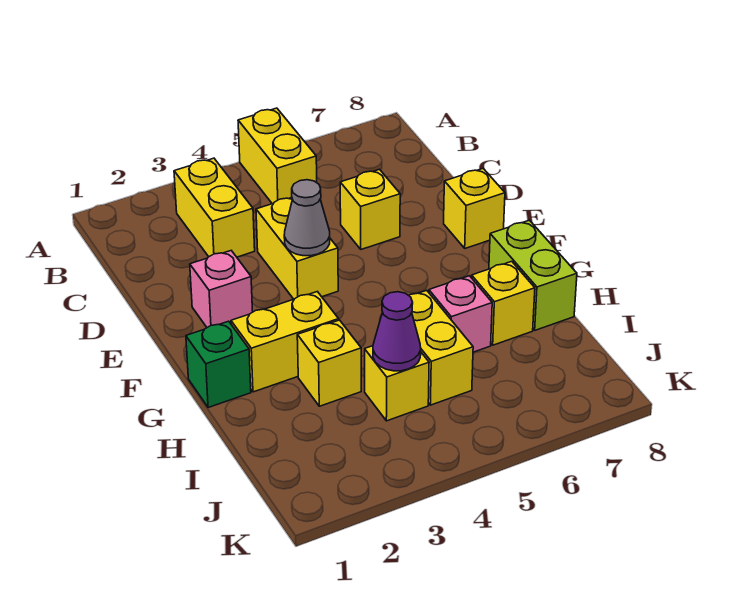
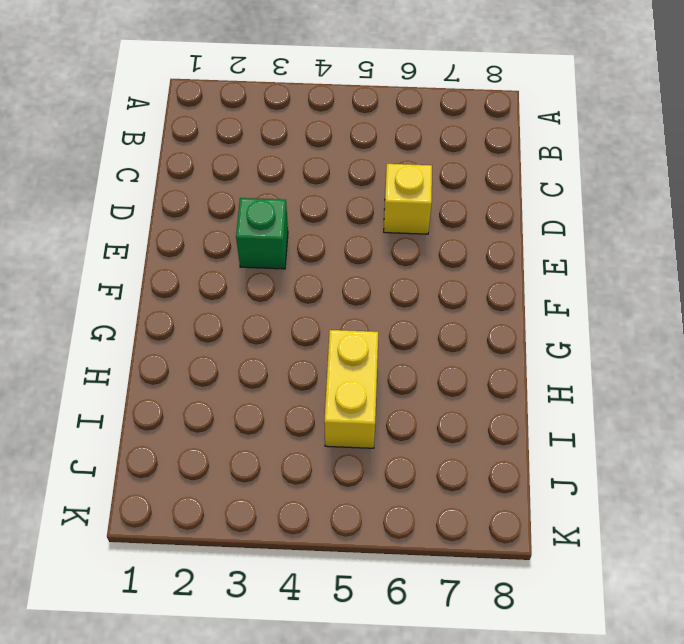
green 1x1 brick [236,198,288,269] -> green 1x1 brick moved to [186,321,251,408]
none -> yellow 1x2 brick [238,108,317,204]
none -> yellow 1x2 brick [174,158,255,257]
none -> yellow 1x2 brick [256,198,338,299]

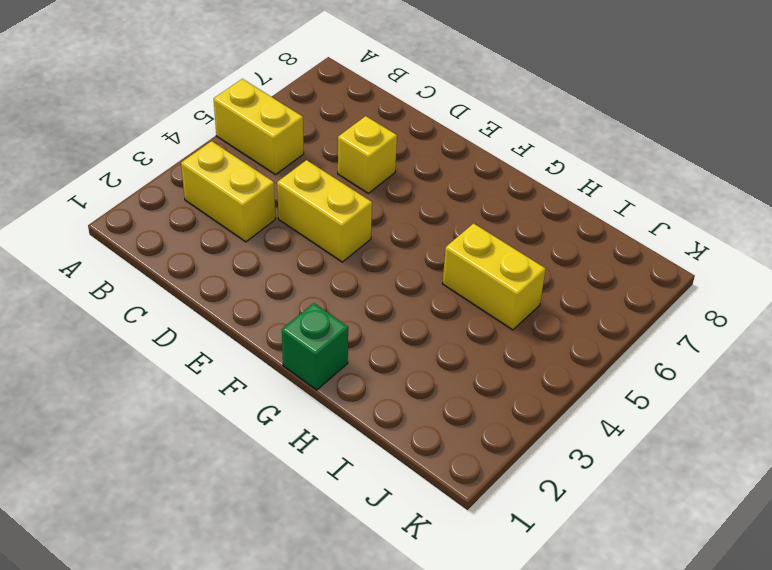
none -> pink 1x1 brick [190,251,253,327]
none -> yellow 1x1 brick [444,169,505,248]
none -> yellow 1x2 brick [231,292,339,392]

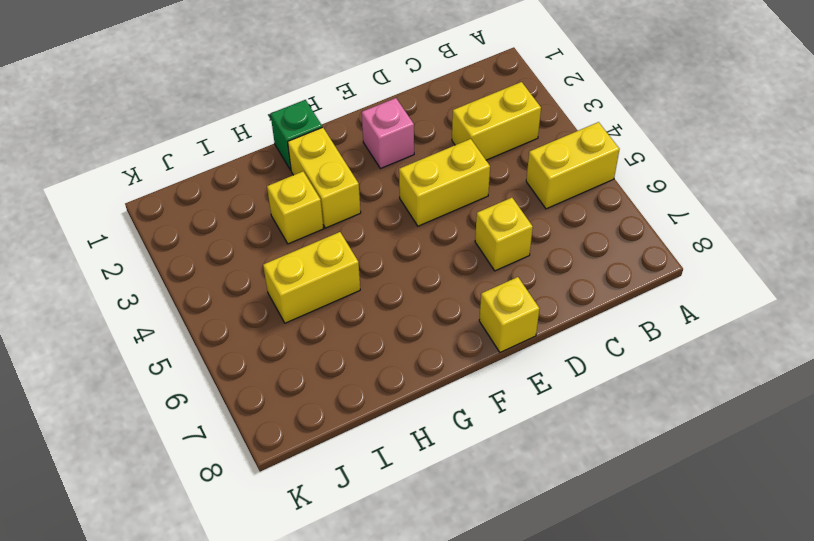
none -> lime 1x2 brick [489,220,577,330]
none -> pink 1x1 brick [429,276,492,352]
none -> yellow 1x1 brick [472,261,535,345]

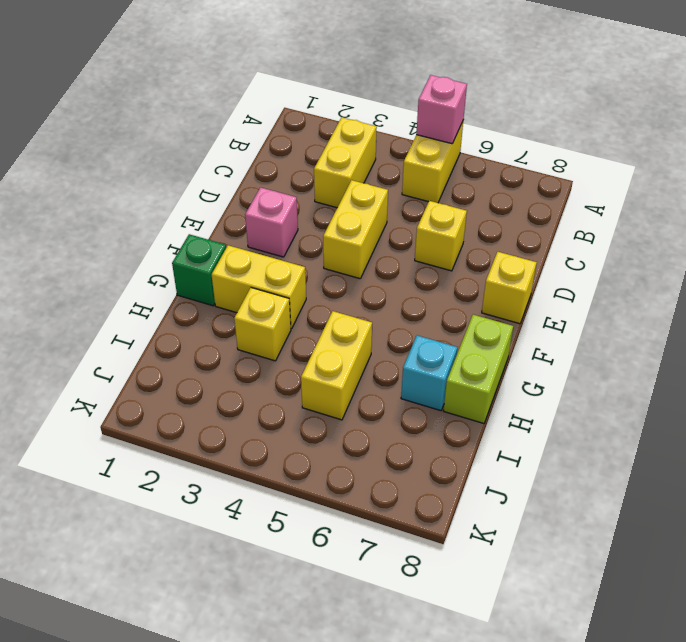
pink 1x1 brick [416,75,467,144] -> pink 1x1 brick moved to [429,276,492,352]
cyan 1x1 brick [401,335,457,411] -> yellow 1x1 brick [472,261,535,345]
none -> yellow 1x1 brick [365,346,429,421]
none -> grey 1x1 cone [284,180,330,256]
none -> purple 1x1 cone [373,292,421,371]

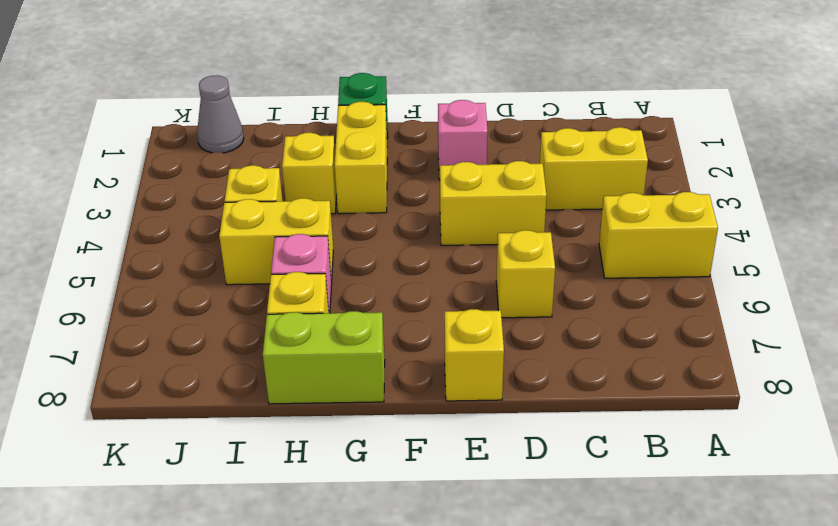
grey 1x1 cone [197,75,244,153] -> grey 1x1 cone moved to [284,180,330,256]
none -> purple 1x1 cone [373,292,421,371]

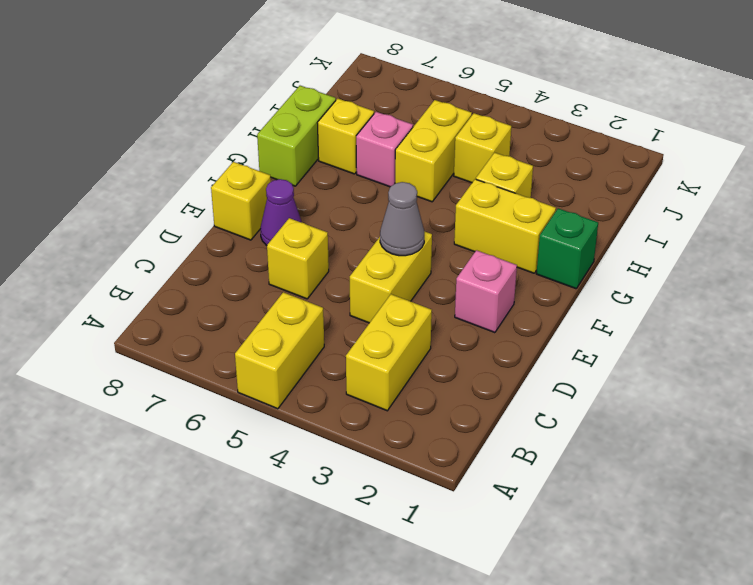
purple 1x1 cone [260,179,302,245] -> purple 1x1 cone moved to [373,292,421,371]

